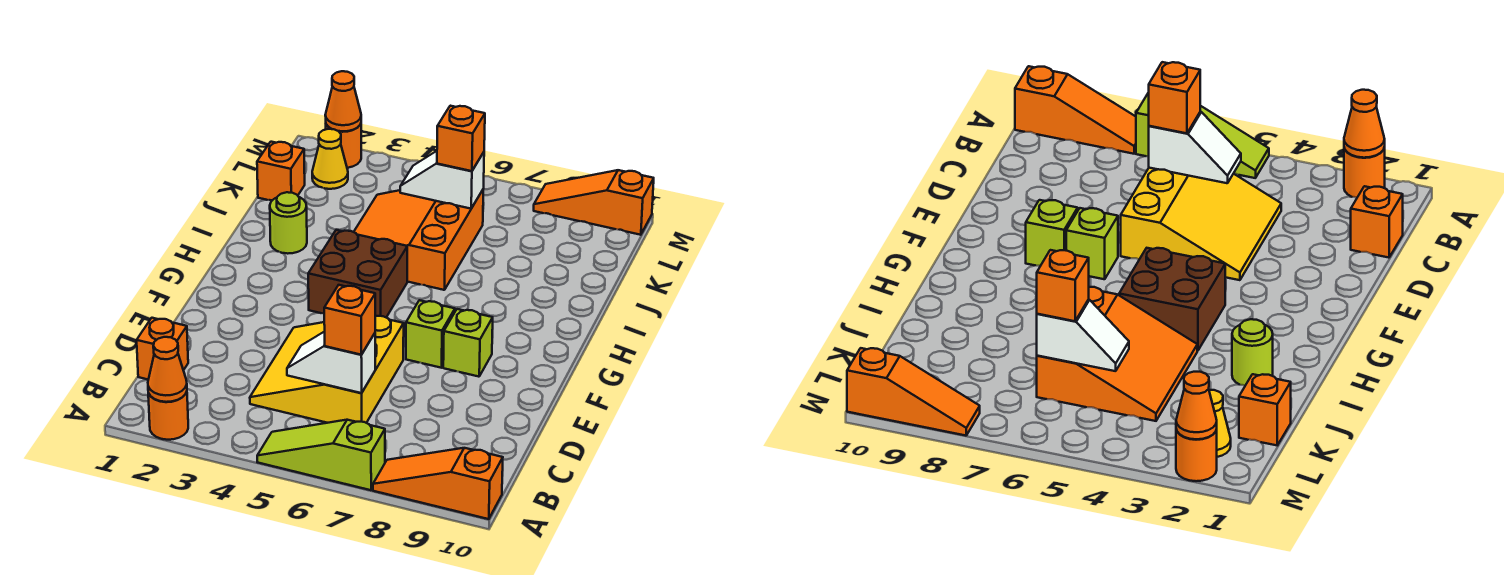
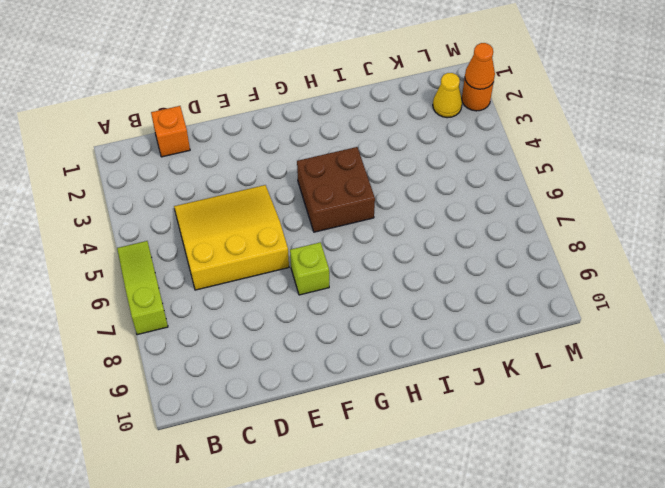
none -> orange 1x1 round brick [148,392,188,440]
none -> orange 1x3 slope [373,448,503,519]
none -> lime 1x1 brick [443,309,493,377]

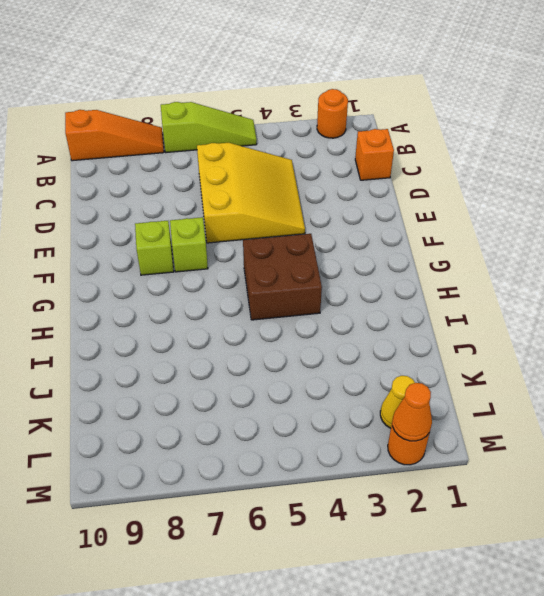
none -> lime 1x1 round brick [270,192,307,254]
none -> orange 3x3 slope [354,190,483,290]
none -> orange 1x1 brick [257,142,305,200]

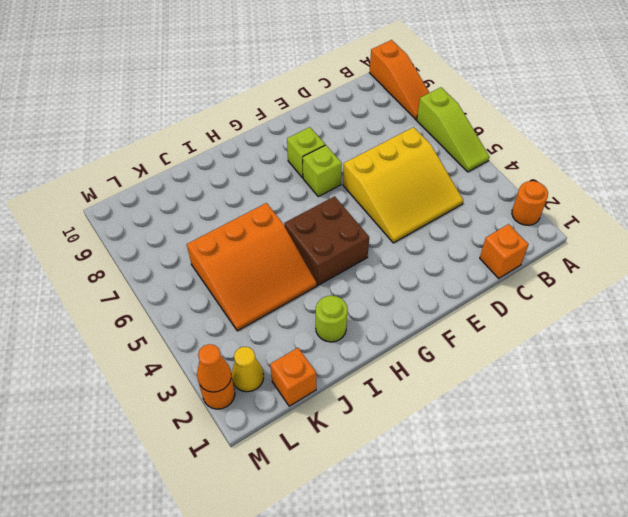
none -> orange 1x3 slope [534,170,654,235]
none -> orange 1x1 cone [148,337,187,402]
none -> white 1x2 slope [287,331,375,393]

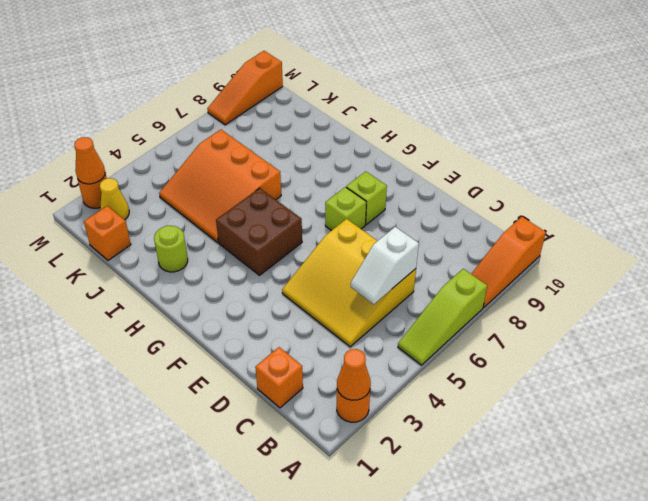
none -> white 1x2 slope [400,151,484,209]
none -> orange 1x1 brick [324,285,375,355]
none -> orange 1x1 brick [437,106,485,171]

